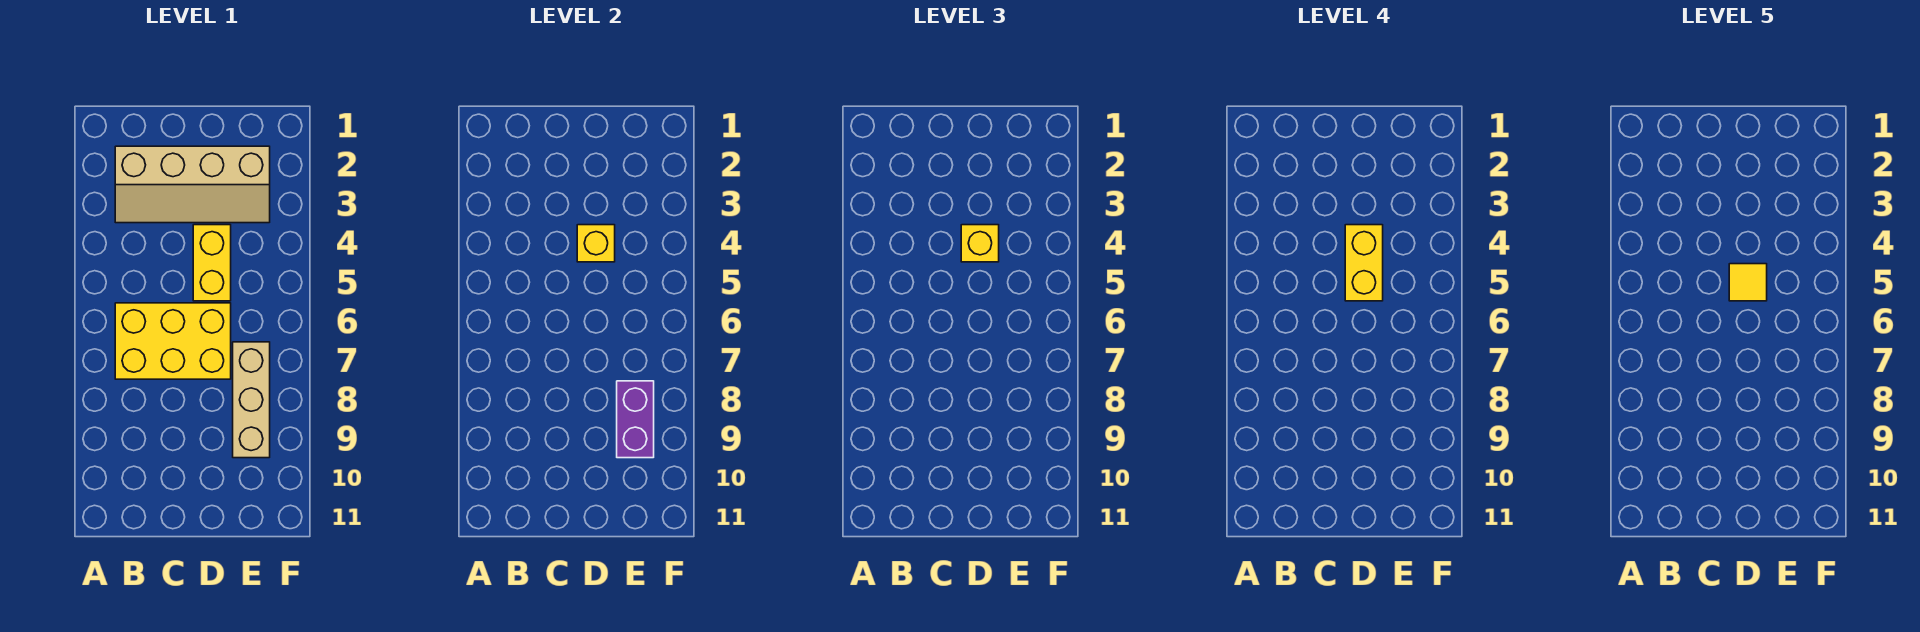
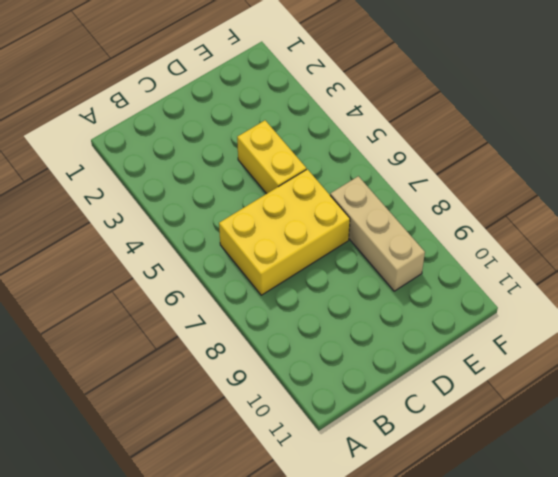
none -> tan 2x4 slope [115,146,270,223]
none -> yellow 1x1 brick [577,225,615,262]

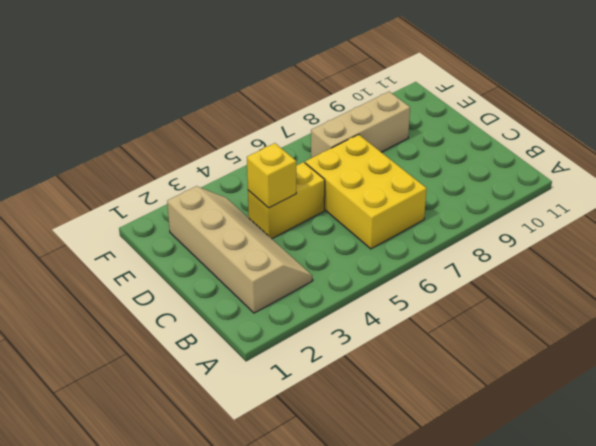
none -> purple 1x2 brick [617,381,654,458]
none -> yellow 1x1 brick [961,225,999,262]

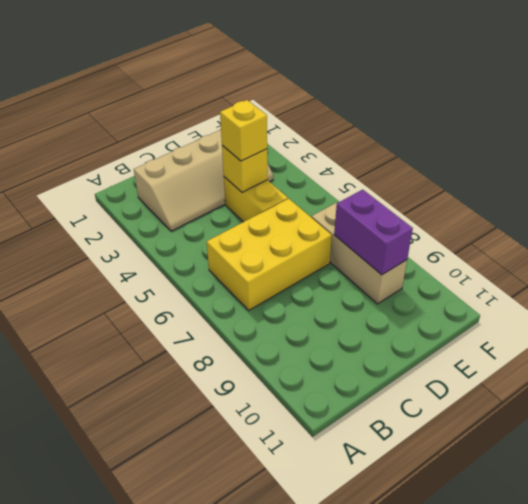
none -> yellow 1x2 brick [1345,225,1383,301]
none -> yellow 1x1 tile [1729,264,1767,301]

